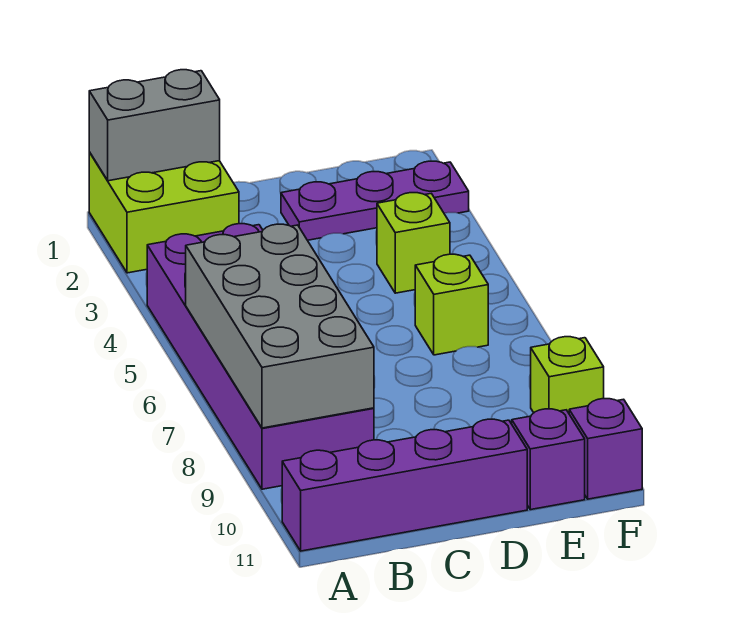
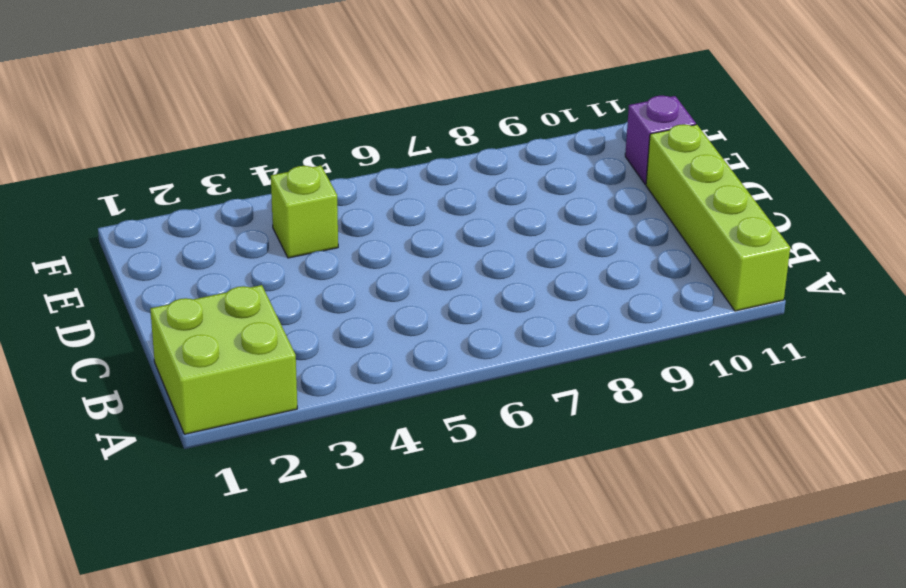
lime 1x4 brick [646,124,790,311] -> purple 1x4 brick [282,419,527,551]
none -> purple 2x6 brick [147,224,374,489]
none -> purple 1x3 plate [281,161,469,240]

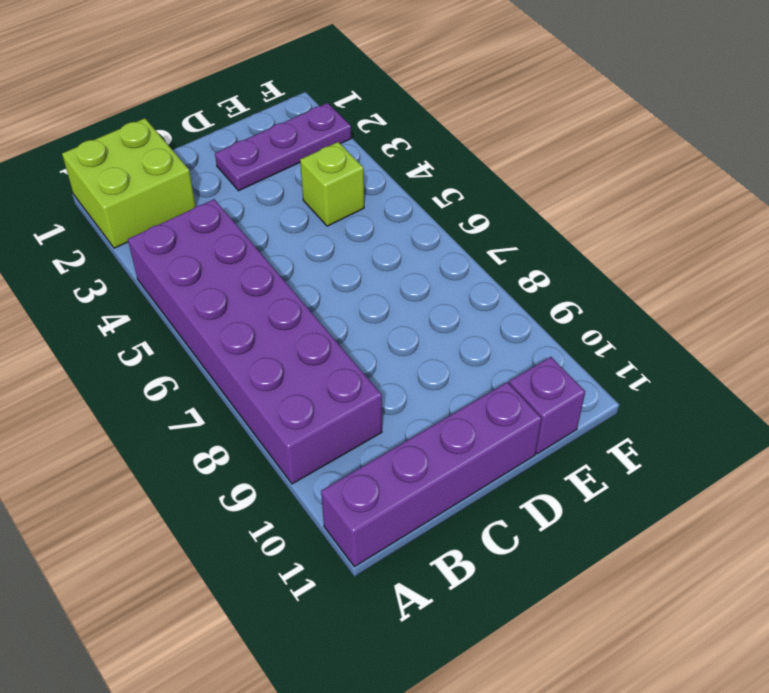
none -> lime 1x1 brick [415,254,488,355]
none -> lime 1x1 brick [531,337,604,413]

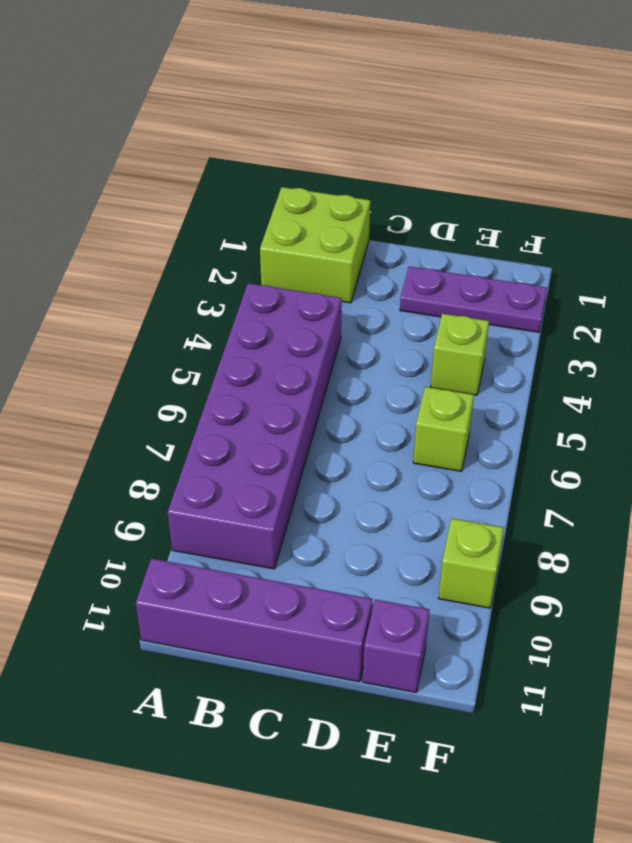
none -> purple 1x1 brick [569,399,642,499]
none -> grey 1x2 brick [89,70,220,181]

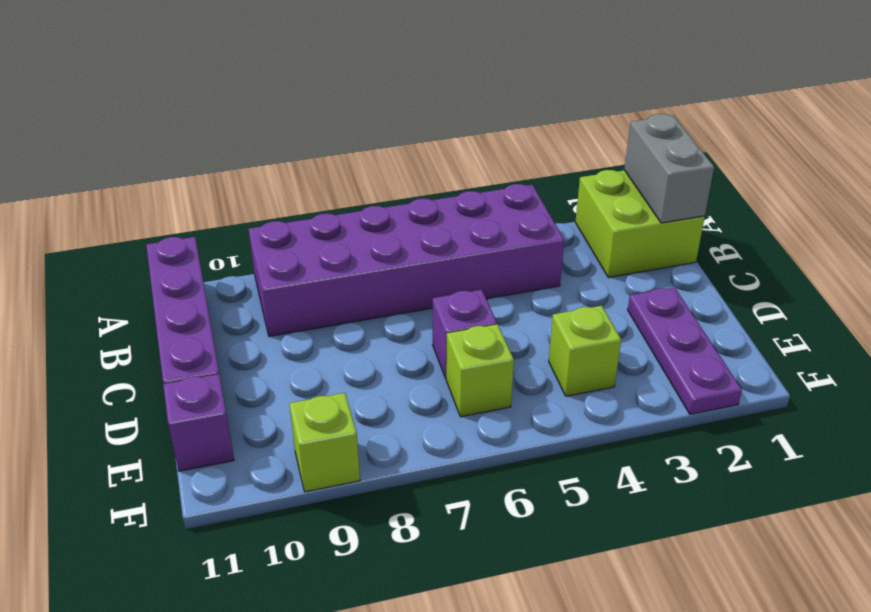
purple 1x1 brick [433,290,497,378] -> purple 1x1 brick moved to [569,399,642,499]
none -> grey 2x4 brick [186,224,374,428]

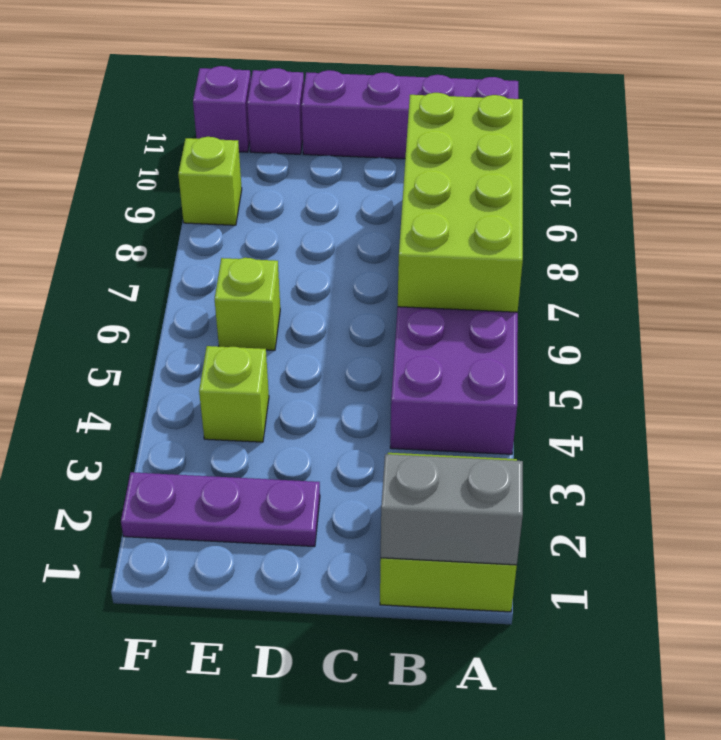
lime 2x4 brick [398,93,523,312] -> grey 2x4 brick [186,224,374,428]

